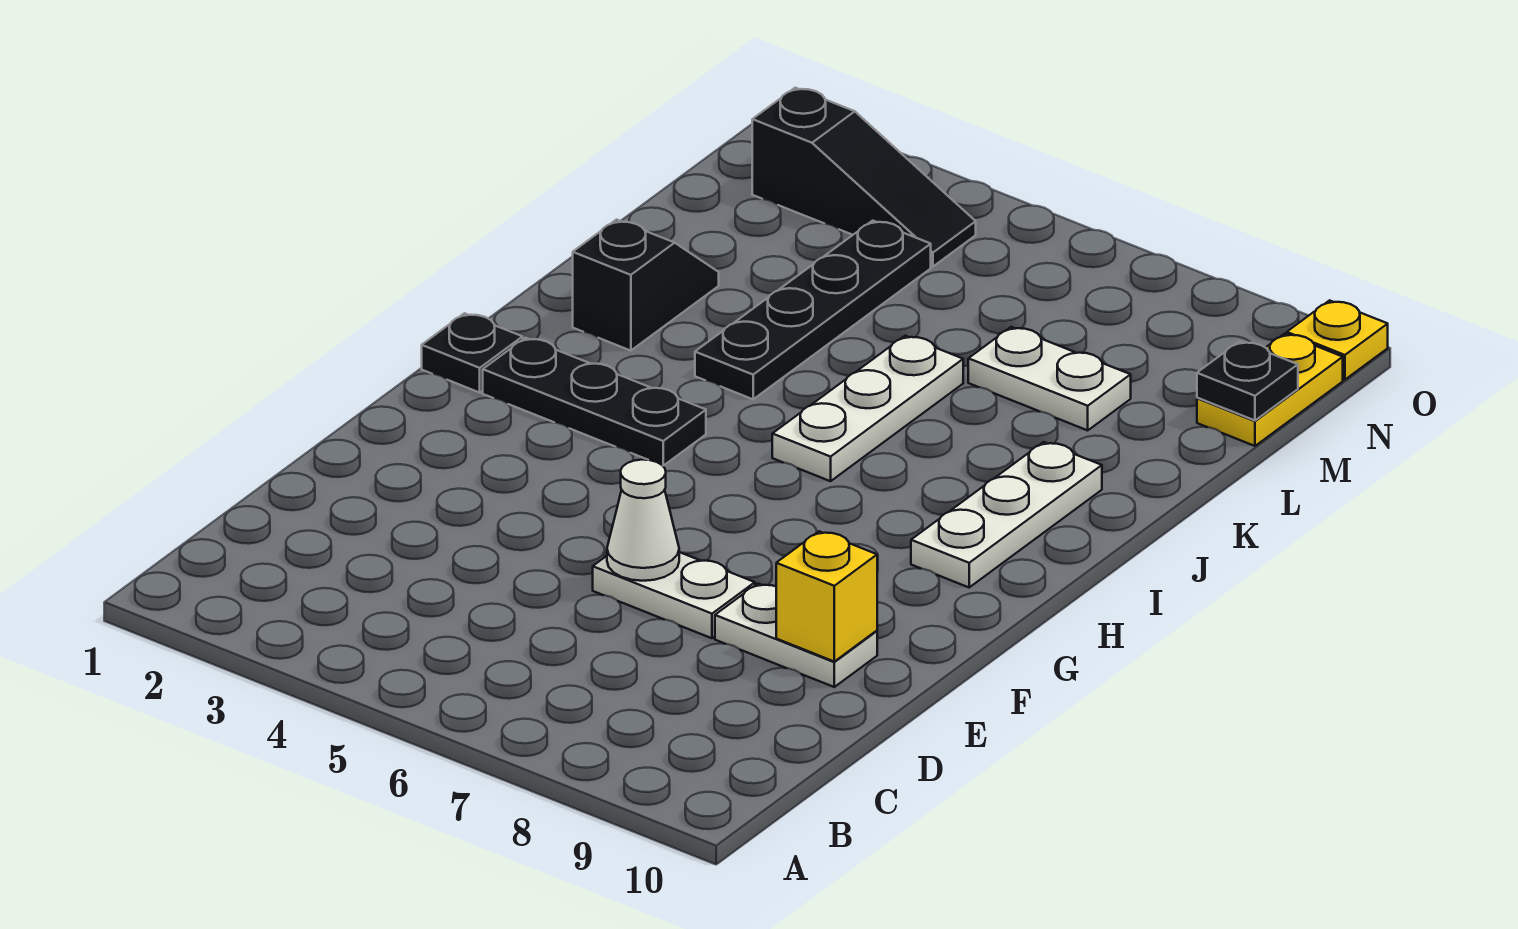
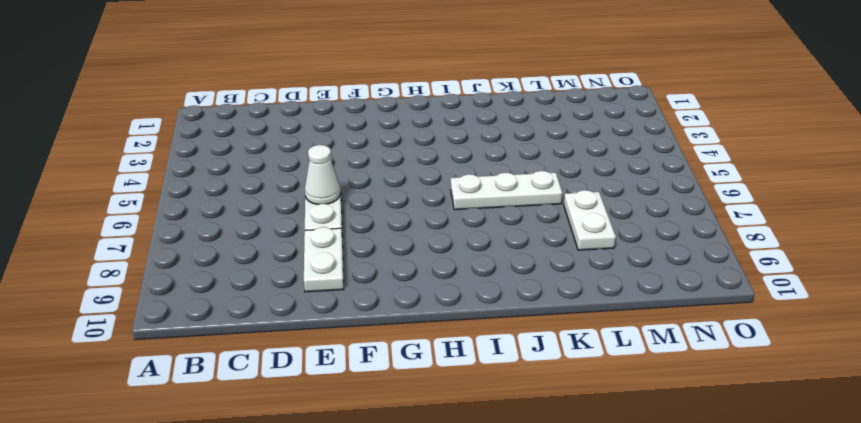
none -> black 1x1 plate [422,313,523,393]
none -> black 1x3 plate [483,338,706,466]
none -> white 1x3 plate [911,442,1102,587]

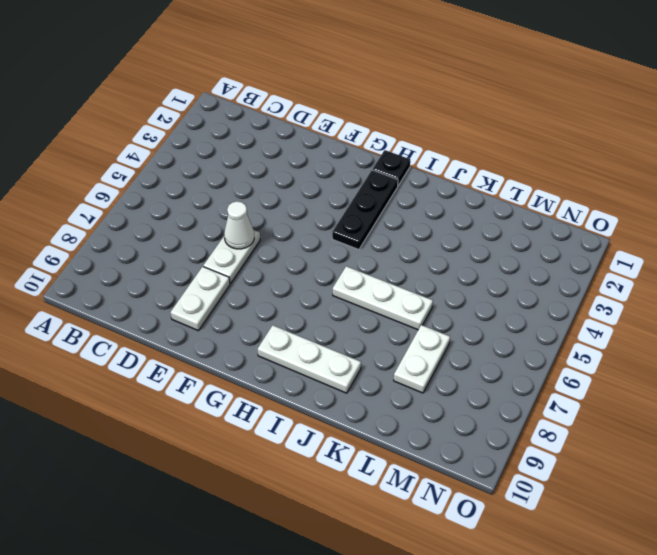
none -> black 1x2 slope [573,220,719,351]
none -> black 1x4 plate [695,221,931,399]
none -> yellow 1x2 plate [1197,334,1343,446]

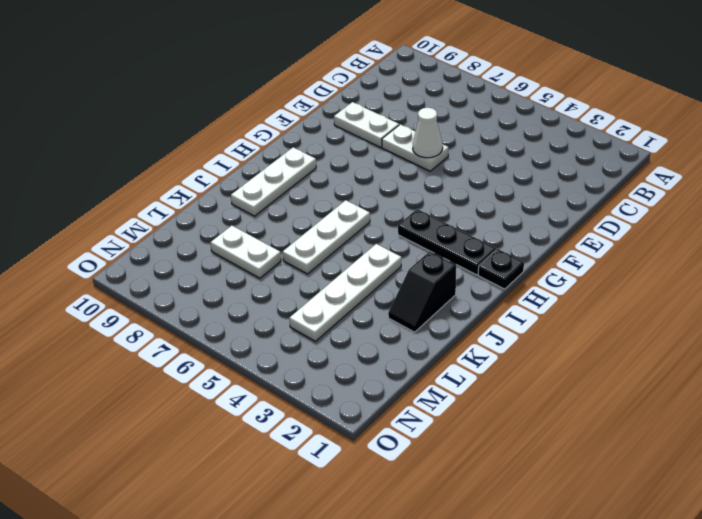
white 1x4 plate [289,244,401,341] -> black 1x4 plate [695,221,931,399]
none -> yellow 1x2 plate [1197,334,1343,446]
none -> black 1x3 slope [752,88,976,267]
none -> yellow 1x1 plate [1287,300,1388,380]

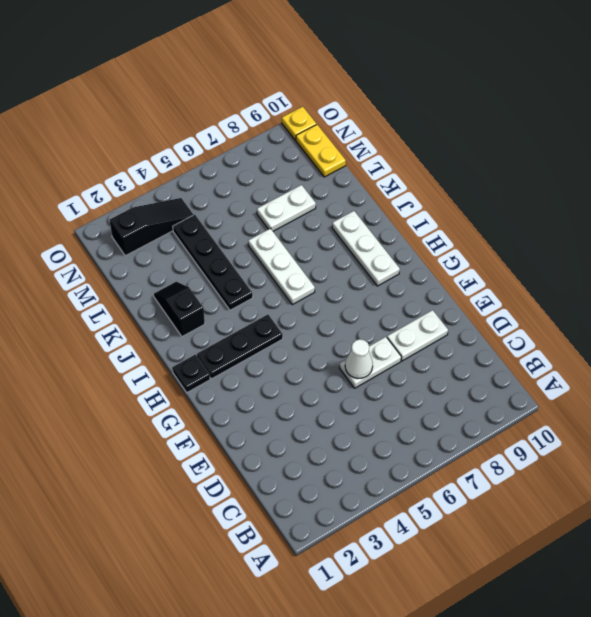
none -> yellow 1x1 brick [776,531,877,661]
none -> black 1x1 plate [1197,341,1298,420]

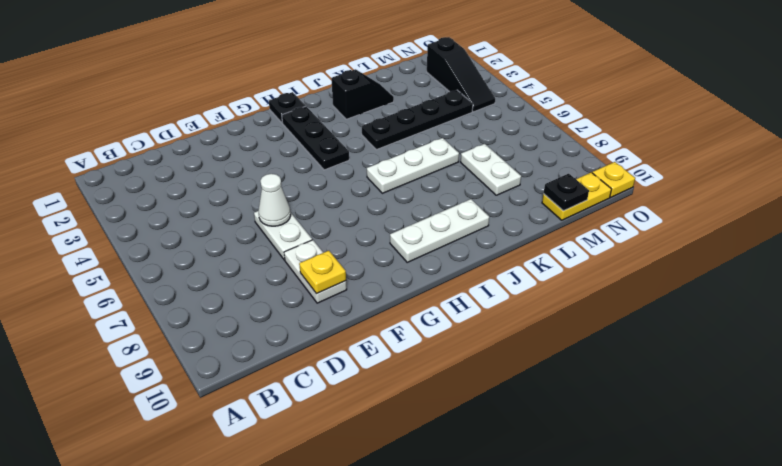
yellow 1x1 plate [299,251,346,294] -> yellow 1x1 brick [776,531,877,661]

